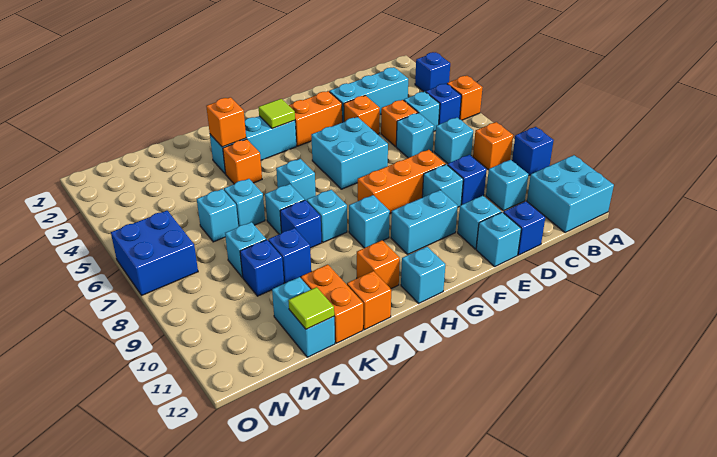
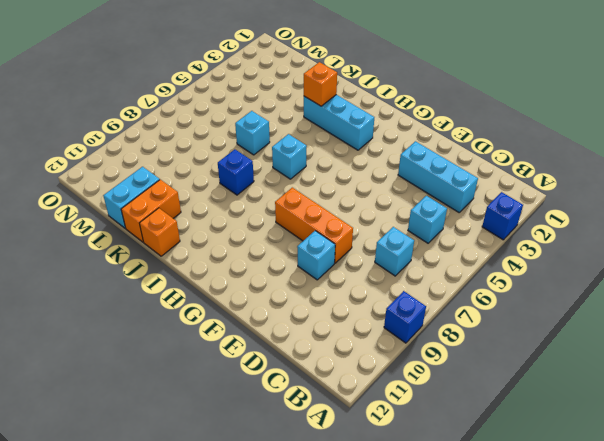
none -> orange 1x1 brick [447,76,483,120]
none -> cyan 2x2 brick [527,155,614,233]
none -> blue 1x1 brick [426,84,461,124]
none -> orange 1x1 brick [473,122,513,170]

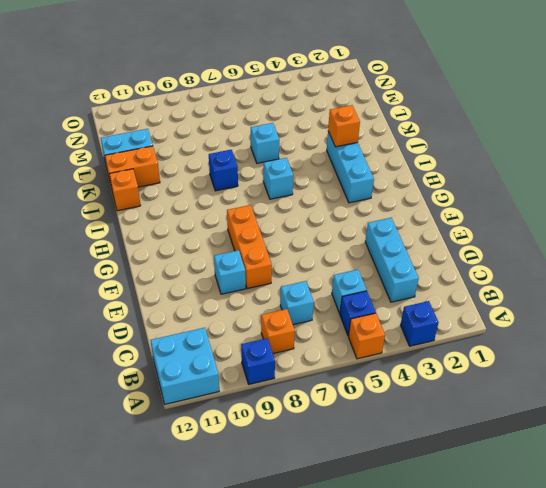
none -> cyan 1x1 brick [486,160,529,211]
none -> orange 1x1 brick [381,100,418,147]
none -> cyan 1x1 brick [396,113,434,158]
none -> blue 1x1 brick [447,155,487,205]

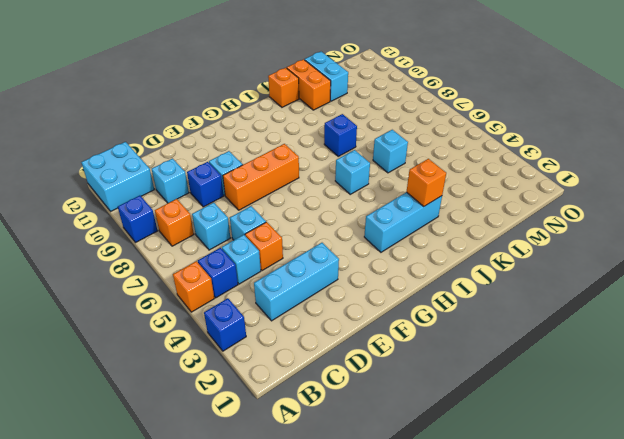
none -> blue 1x1 brick [503,201,545,255]
none -> orange 1x1 brick [344,95,380,134]
none -> cyan 1x1 brick [458,196,501,249]
none -> cyan 1x1 brick [476,212,521,267]

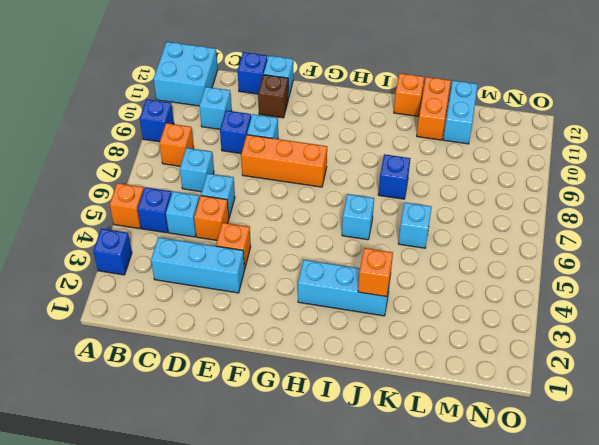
brown 1x1 brick [258,75,288,118] -> cyan 1x1 brick [458,196,501,249]
none -> orange 1x2 brick [289,91,342,146]
none -> cyan 2x2 brick [311,117,388,189]
none -> cyan 1x2 brick [391,190,458,254]
none -> cyan 1x1 brick [349,195,390,248]

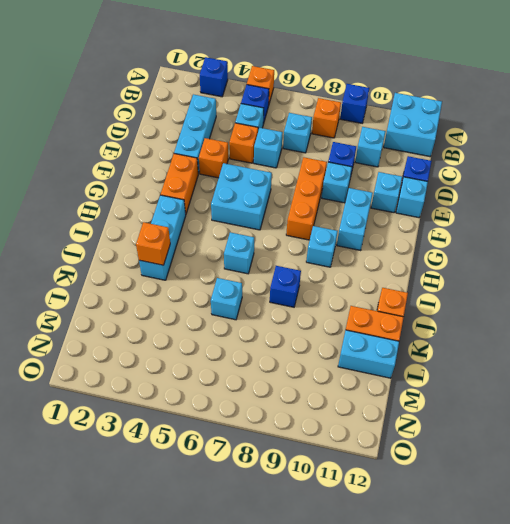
none -> cyan 1x1 brick [401,247,446,303]
none -> cyan 1x1 brick [307,190,347,242]
none -> orange 1x1 brick [357,240,400,289]
none -> orange 1x1 brick [223,139,262,184]

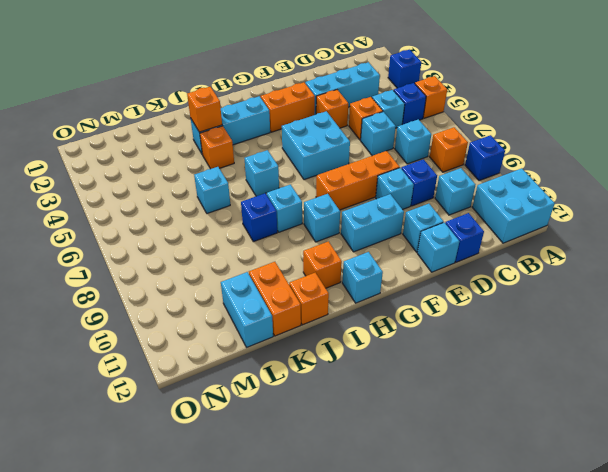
none -> cyan 1x1 brick [265,184,305,234]
none -> blue 1x1 brick [268,228,311,283]
none -> cyan 1x1 brick [197,189,238,242]
none -> cyan 1x1 brick [225,222,266,277]

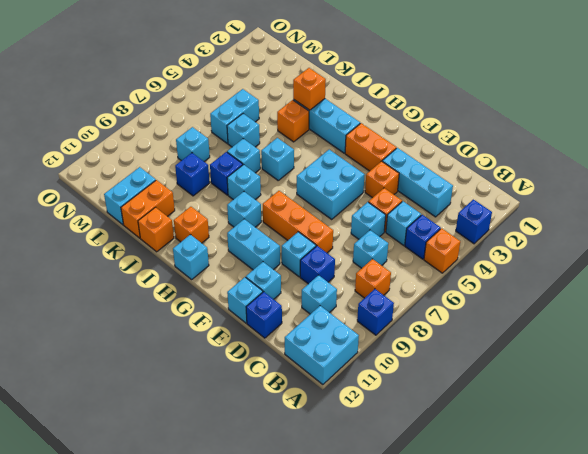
cyan 1x2 brick [210,89,259,143] -> cyan 1x1 brick [197,189,238,242]
none -> blue 1x1 brick [240,240,284,296]
none -> blue 2x2 brick [111,211,198,295]
none -> lime 1x1 tile [259,99,295,129]
none -> lime 1x1 tile [288,287,334,329]

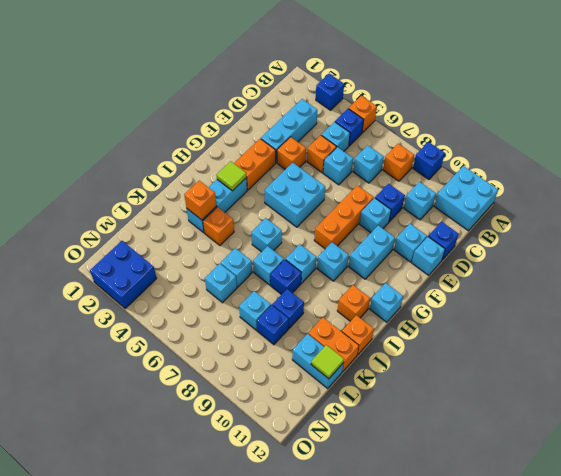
blue 2x2 brick [90,241,157,309] -> blue 2x2 brick moved to [111,211,198,295]

